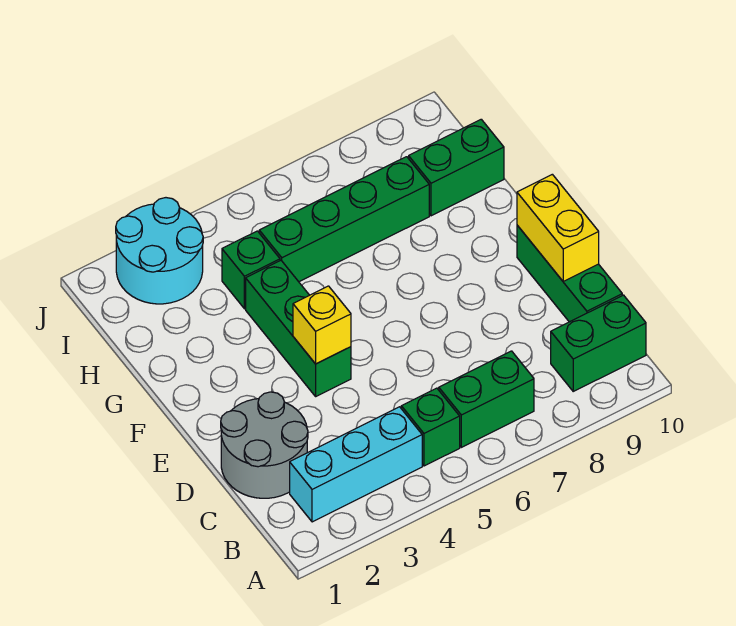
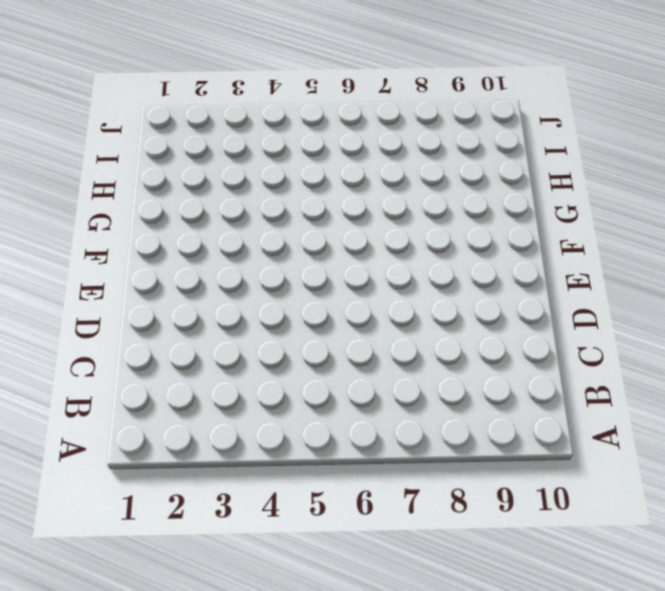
none -> cyan 1x3 brick [290,407,422,522]
none -> green 1x1 brick [401,388,460,466]
none -> green 1x2 brick [439,351,534,447]

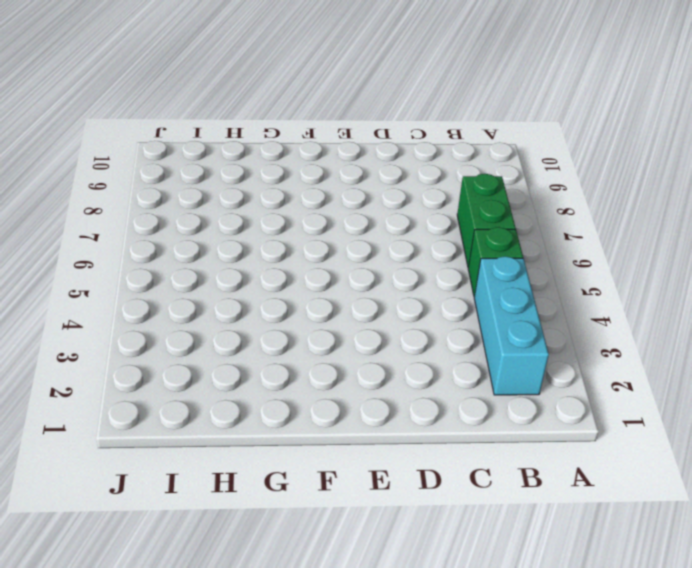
none -> green 1x2 brick [551,295,646,391]
none -> grey 2x2 round brick [221,392,308,498]
none -> green 1x3 brick [517,225,622,322]

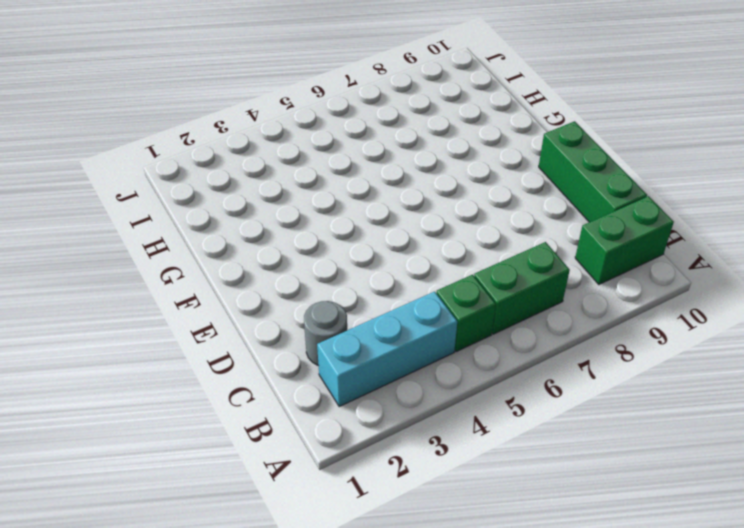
grey 1x1 round brick [304,301,347,366] -> grey 2x2 round brick [221,392,308,498]
none -> green 1x3 brick [246,261,351,396]
none -> green 1x1 brick [222,231,280,309]
none -> green 1x4 brick [259,157,429,282]

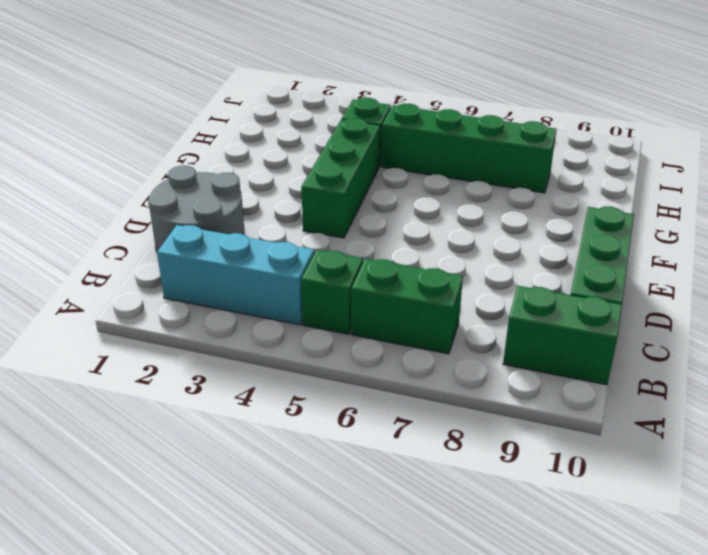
none -> green 1x2 brick [409,119,504,216]
none -> cyan 2x2 round brick [116,198,203,304]
none -> yellow 1x2 brick [517,174,599,281]

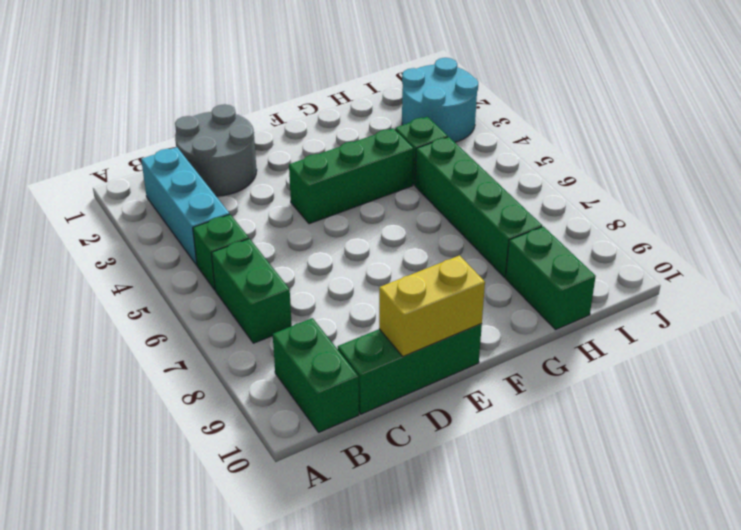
none -> yellow 1x1 brick [293,286,351,364]

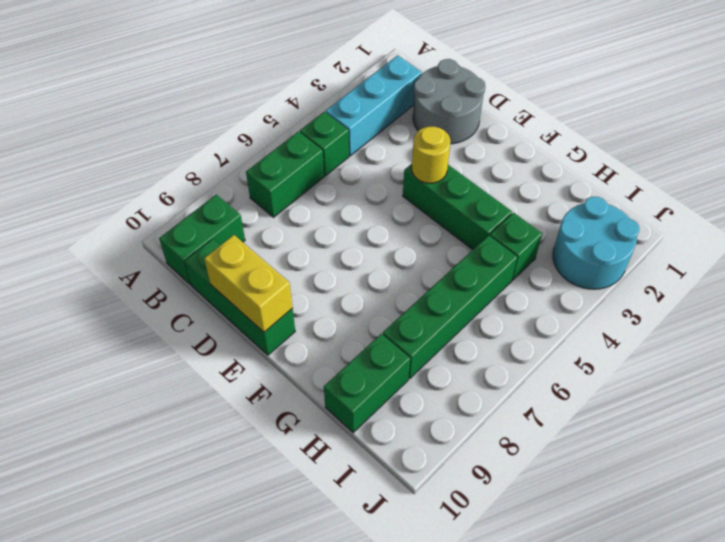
yellow 1x1 round brick [412,127,450,183] -> yellow 1x1 brick [293,286,351,364]

